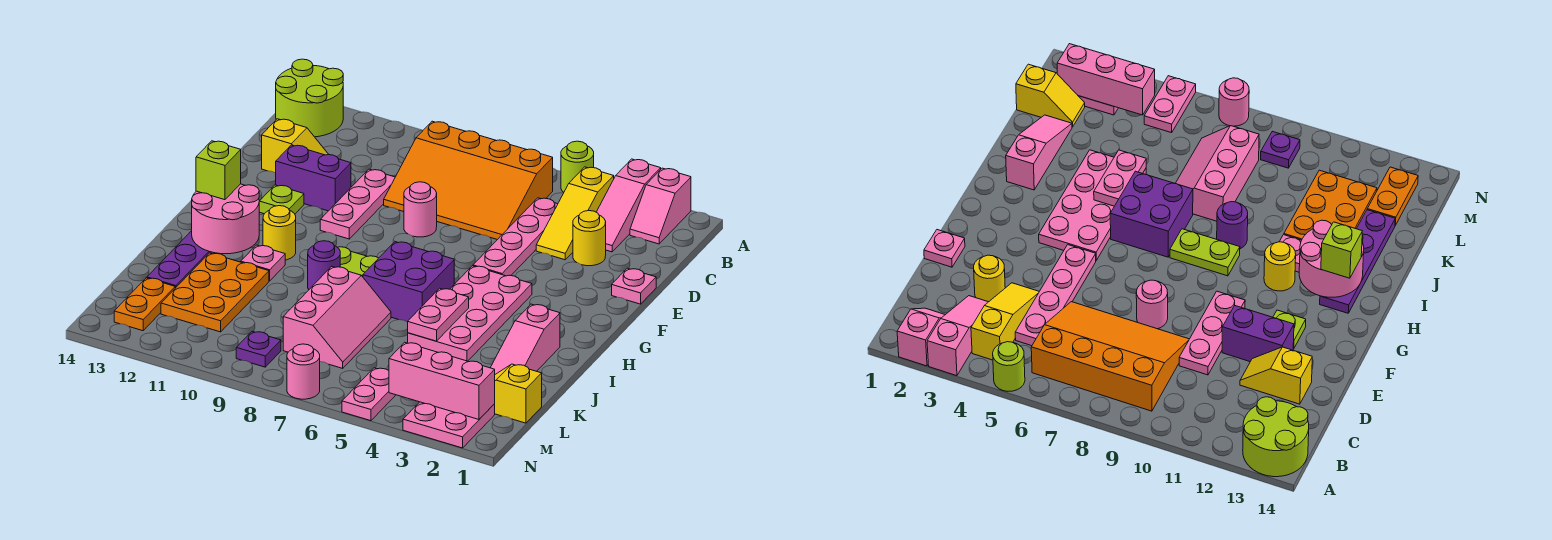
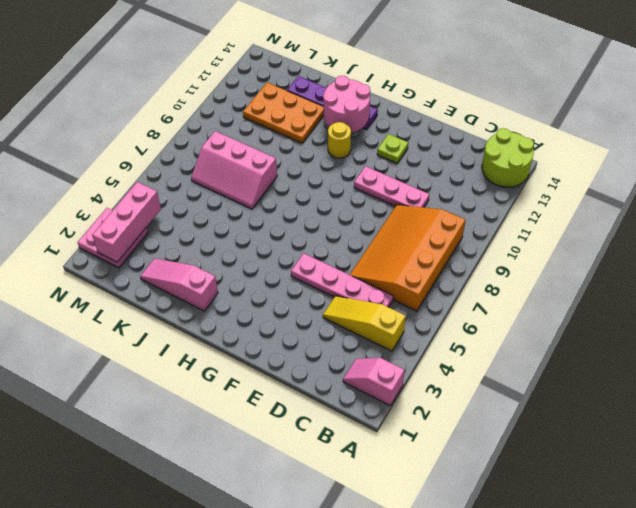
none -> pink 1x3 slope [597,159,661,252]
none -> lime 1x1 round brick [561,141,594,192]
none -> yellow 1x1 round brick [573,211,606,266]
none -> yellow 1x2 slope [262,119,329,173]

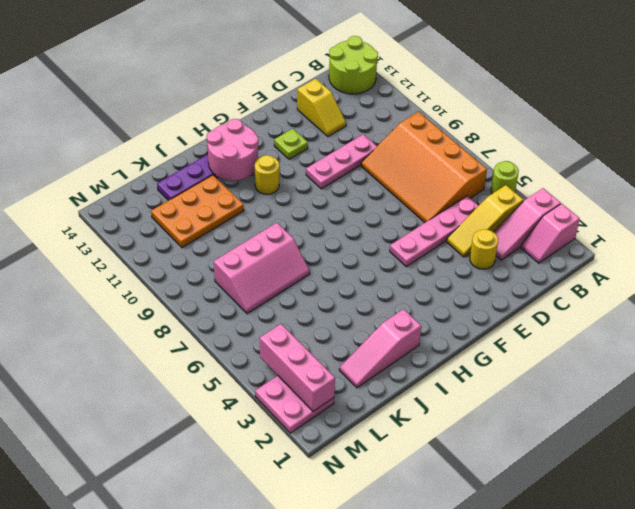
none -> pink 1x1 plate [612,268,656,304]
none -> pink 1x1 round brick [404,182,437,237]
none -> purple 1x2 brick [276,145,351,211]
none -> pink 2x4 plate [408,266,532,361]

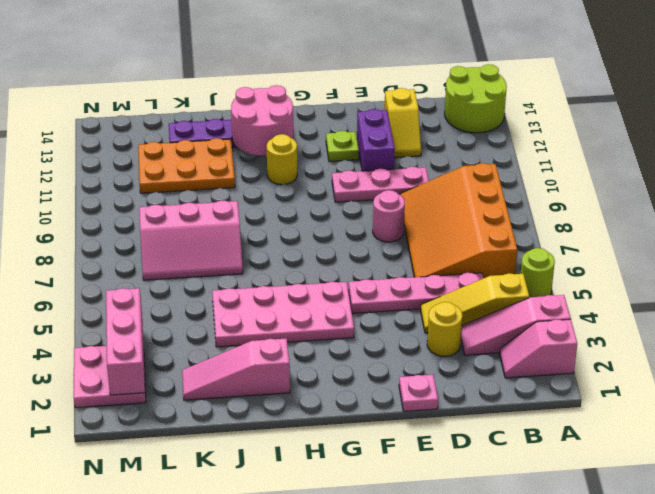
none -> purple 2x2 brick [363,242,454,322]
none -> lime 1x2 plate [338,247,378,277]
none -> purple 1x1 round brick [308,241,340,289]
none -> pink 1x1 plate [241,245,285,281]

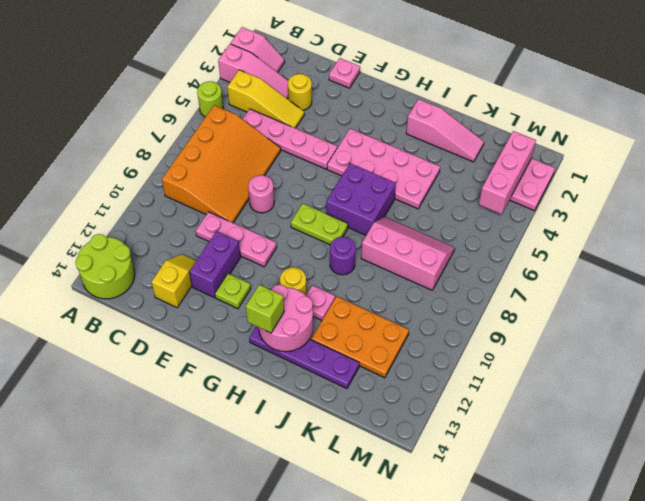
lime 1x2 plate [291,204,348,245] -> lime 1x2 plate turned to [338,247,378,277]
none -> yellow 1x2 slope [495,364,542,423]
none -> orange 1x2 plate [114,278,175,331]
none -> pink 1x2 plate [342,368,395,421]
none -> purple 1x1 plate [236,331,281,367]

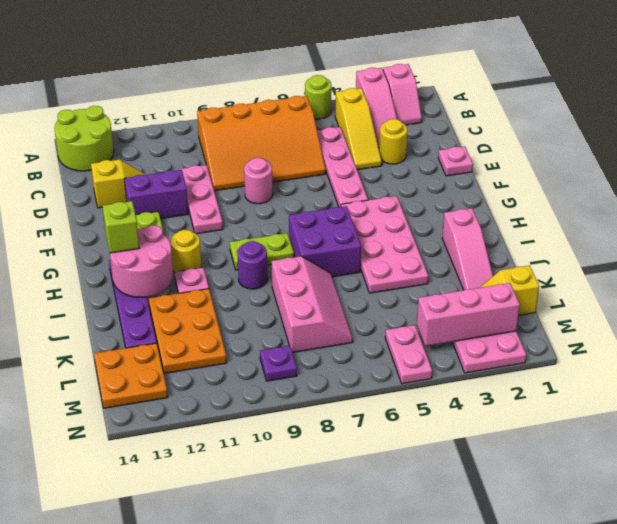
orange 2x2 plate [94,343,168,408] -> orange 1x2 plate [114,278,175,331]
none -> pink 1x1 round brick [287,344,320,399]
none -> pink 1x2 plate [408,288,469,341]

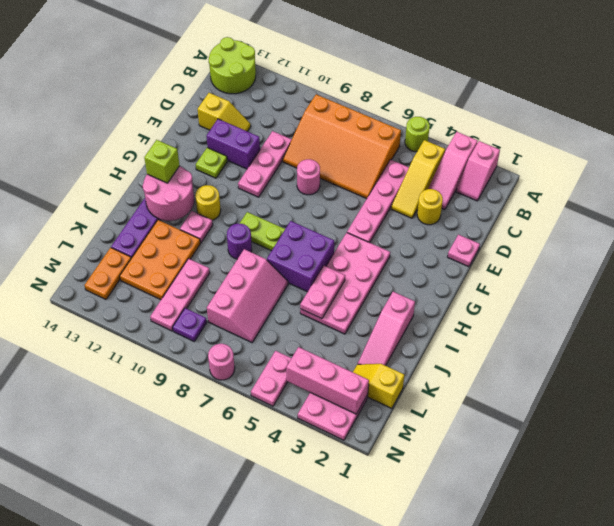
pink 1x3 plate [150,259,210,331] -> none

